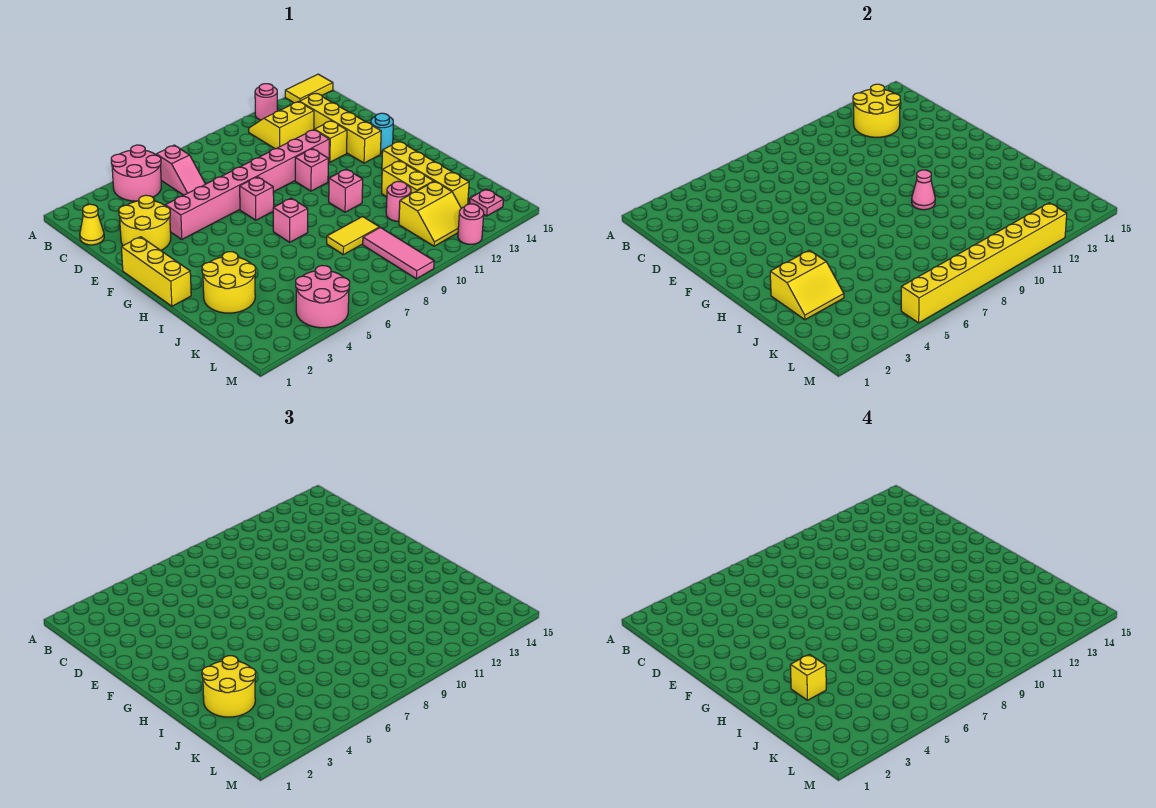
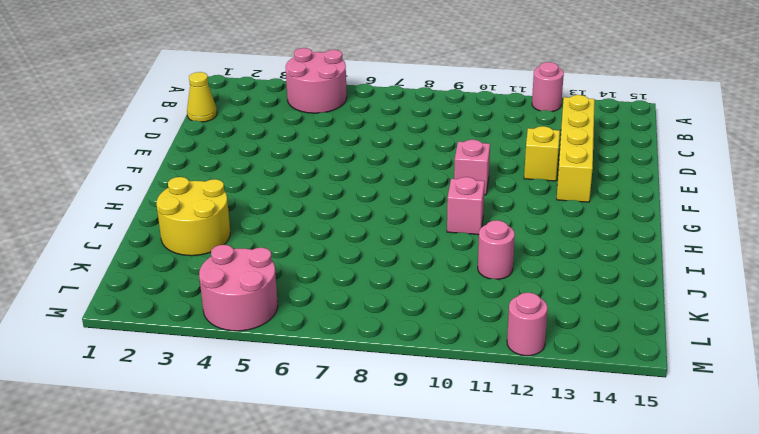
none -> yellow 1x2 tile [285,74,333,103]
none -> pink 1x2 slope [156,145,205,195]
none -> yellow 2x2 slope [249,102,314,149]
none -> yellow 2x2 round brick [119,195,171,250]

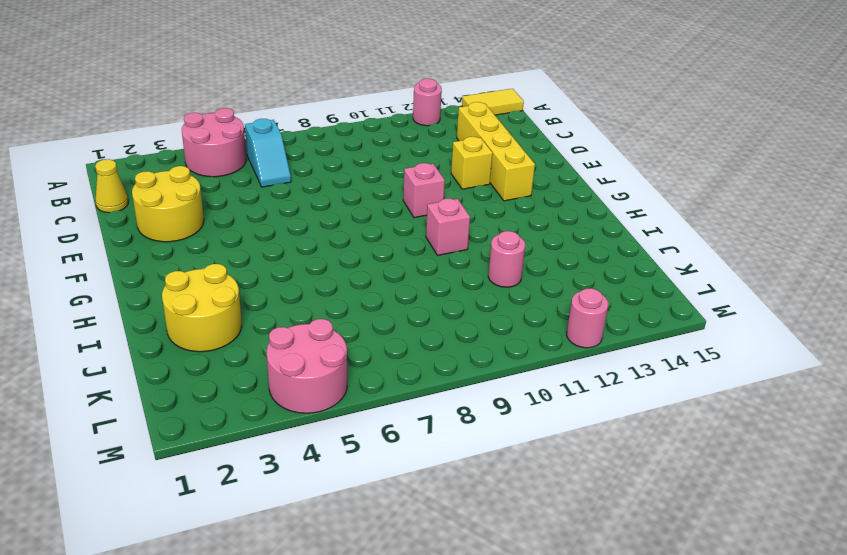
cyan 1x2 slope [245,119,291,187] -> pink 1x2 slope [156,145,205,195]
none -> yellow 2x2 slope [249,102,314,149]
none -> pink 1x8 brick [165,130,329,239]
none -> yellow 1x3 brick [121,237,191,306]
none -> pink 1x1 brick [240,177,274,220]

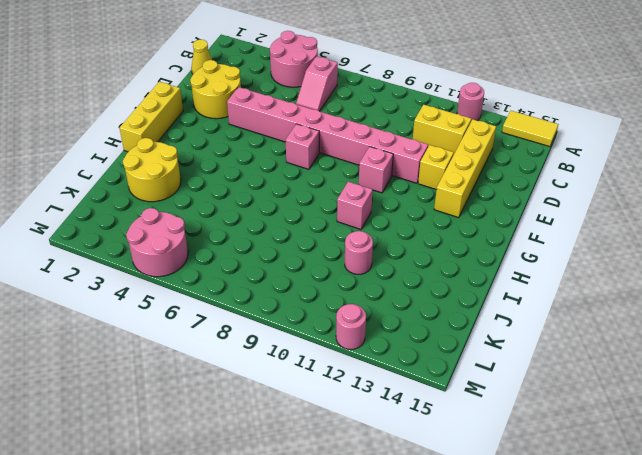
none -> cyan 1x1 round brick [371,113,393,152]
none -> pink 1x1 brick [273,198,308,242]
none -> yellow 1x4 brick [382,141,469,208]
none -> yellow 1x2 brick [382,161,434,197]

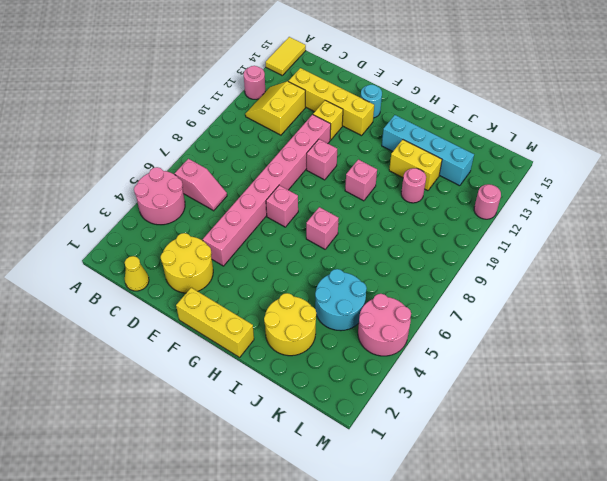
cyan 1x4 brick [382,115,474,186] -> yellow 1x4 brick [382,141,469,208]
cyan 2x2 round brick [315,269,367,331] -> none
none -> yellow 1x2 tile [327,217,379,255]
none -> pink 1x3 tile [363,228,434,279]
none -> yellow 2x2 slope [399,182,461,246]
none -> pink 1x1 plate [470,189,504,216]

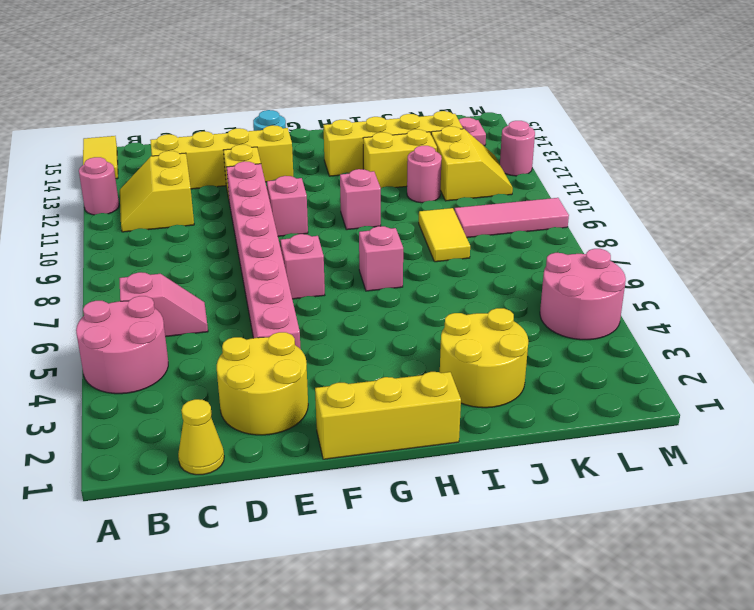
none -> yellow 2x2 round brick [853,84,900,137]
none -> pink 1x1 cone [912,170,935,210]
none -> yellow 2x2 slope [770,250,844,320]
none -> yellow 1x8 brick [901,203,1067,323]

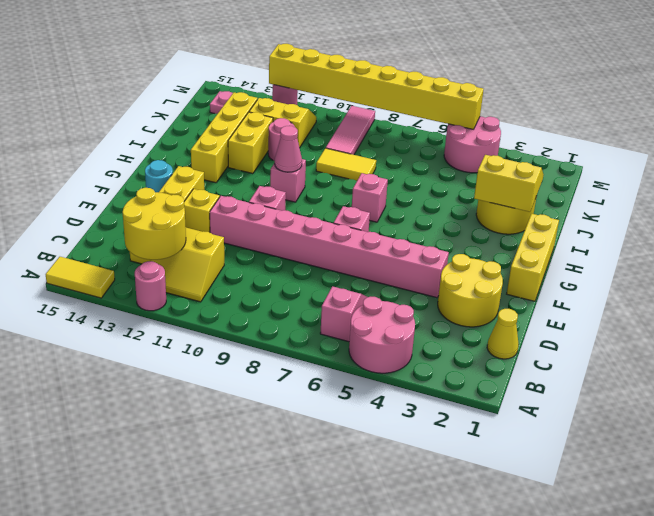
none -> yellow 2x2 round brick [202,656,256,717]
none -> yellow 1x1 brick [790,654,826,700]

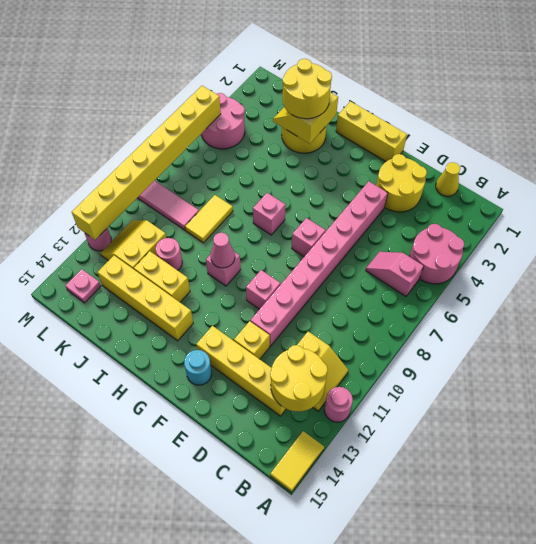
none -> yellow 1x1 brick [790,654,826,700]

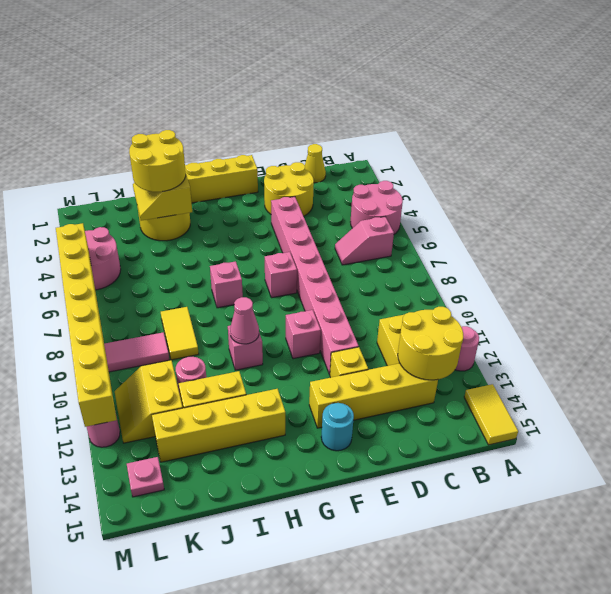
none -> yellow 1x1 brick [790,654,826,700]

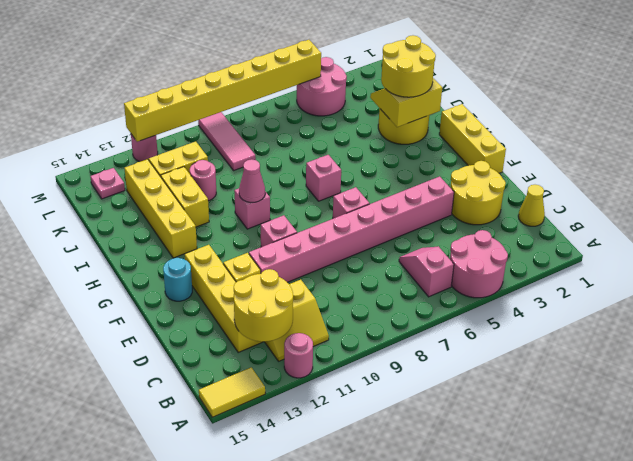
none -> yellow 1x2 tile [327,217,379,255]
none -> yellow 1x1 brick [790,654,826,700]

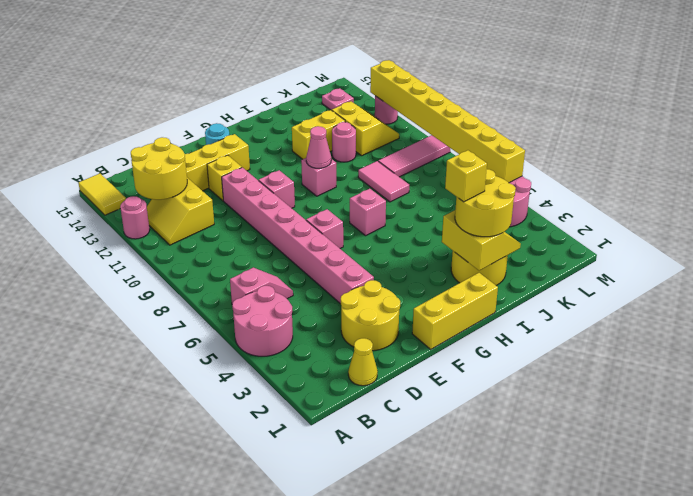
pink 1x2 tile [358,161,409,202] -> yellow 1x2 tile [327,217,379,255]
none -> yellow 1x4 brick [382,141,469,208]

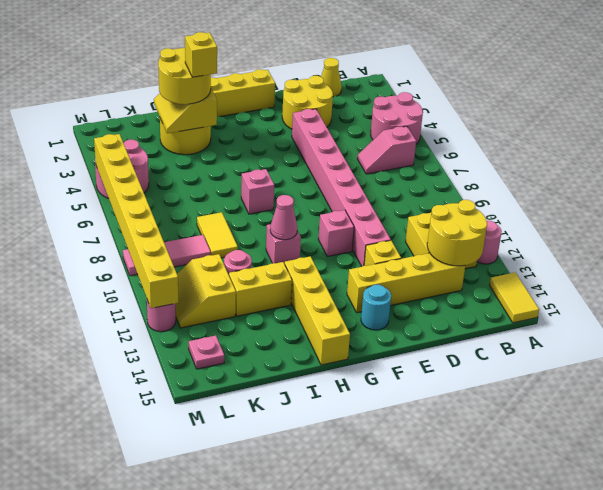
yellow 1x4 brick [285,256,350,365] -> yellow 1x4 brick turned to [382,141,469,208]
none -> pink 1x1 brick [240,177,274,220]

